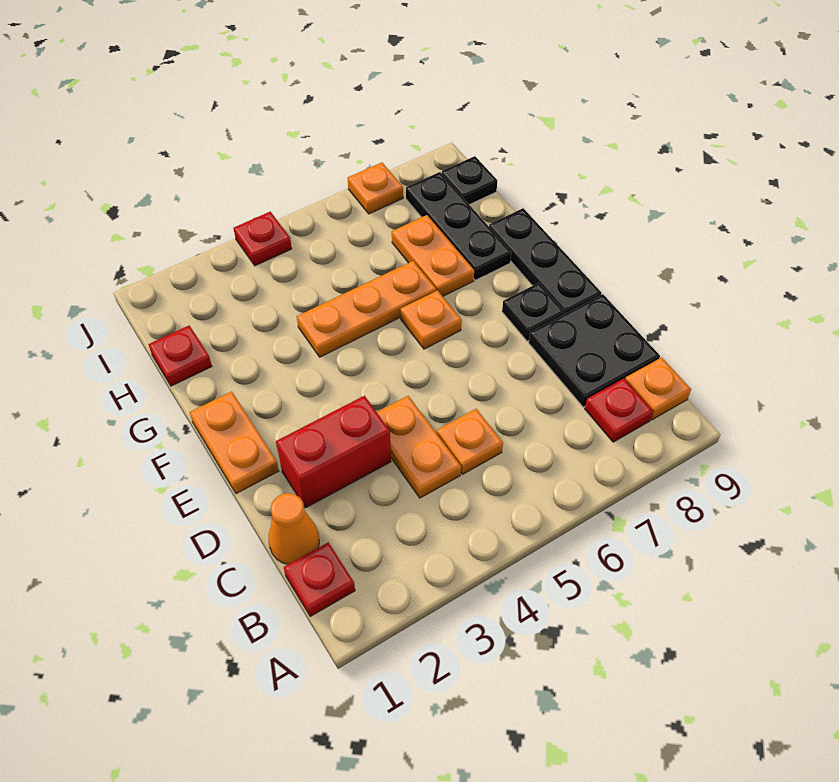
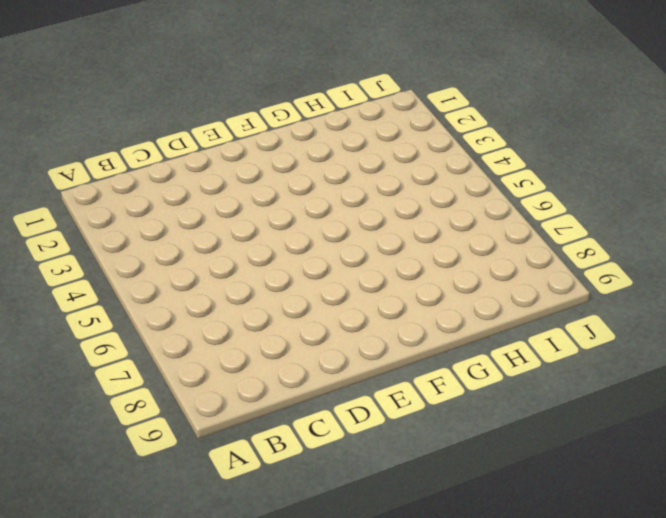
none -> red 1x1 plate [284,542,355,617]
none -> red 1x1 plate [585,378,653,442]
none -> orange 1x1 plate [625,357,691,420]

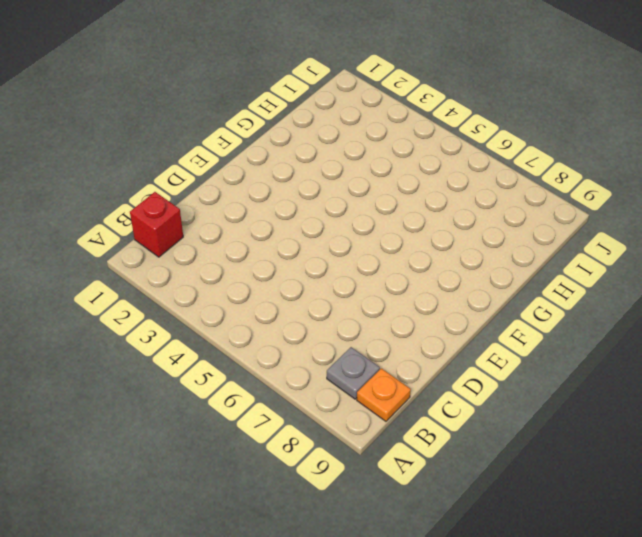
red 1x1 brick [130,192,183,257] -> red 1x1 plate [284,542,355,617]
grey 1x1 plate [327,347,380,399] -> red 1x1 plate [585,378,653,442]
none -> orange 1x1 cone [269,493,319,564]
none -> orange 1x2 plate [377,396,461,498]
none -> orange 1x1 plate [437,409,503,474]

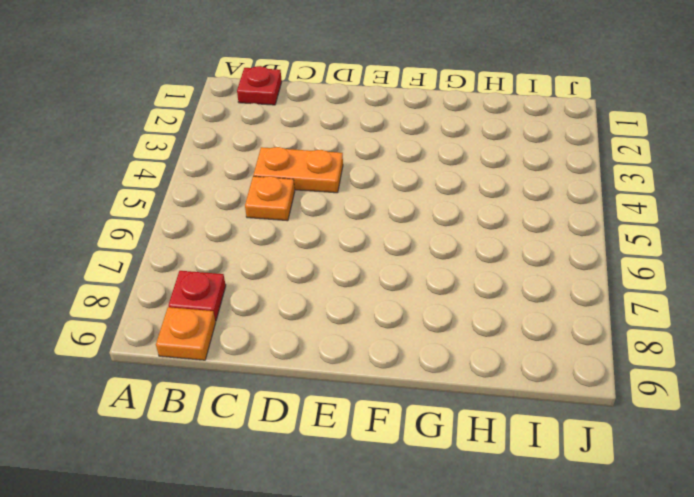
none -> orange 1x1 cone [269,493,319,564]
none -> black 2x2 plate [528,294,660,407]
none -> red 1x2 brick [276,396,391,508]

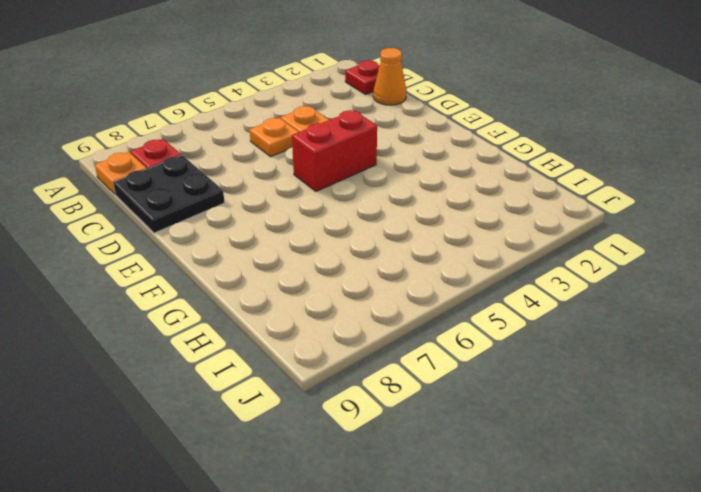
red 1x2 brick [292,110,377,191] -> red 1x2 brick moved to [276,396,391,508]
none -> orange 1x2 plate [190,391,279,494]
none -> black 1x1 plate [502,283,565,341]
none -> black 1x3 plate [489,208,601,314]

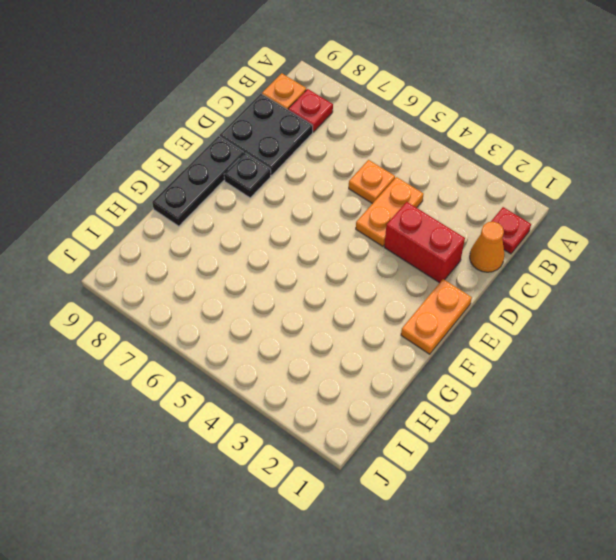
none -> orange 1x1 plate [400,290,462,349]
none -> orange 1x3 plate [297,261,436,357]
none -> orange 1x2 plate [392,215,474,296]

